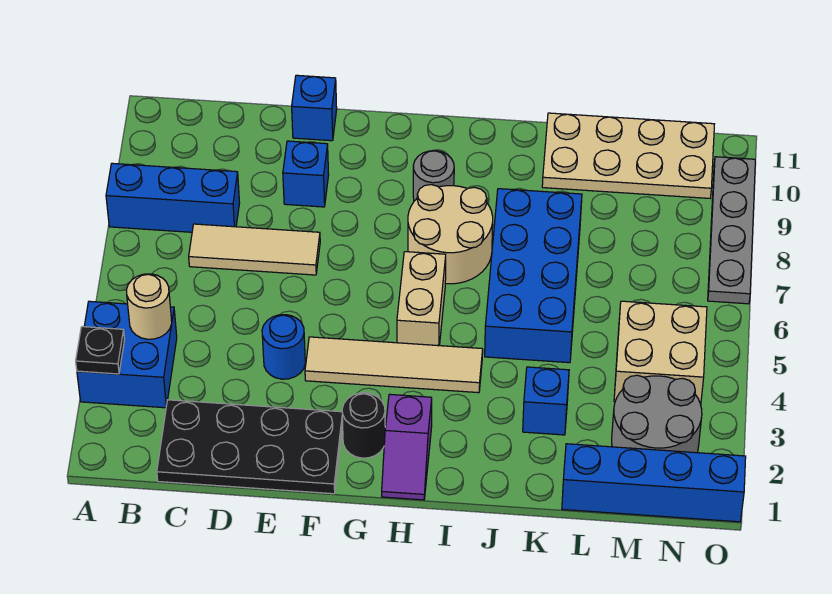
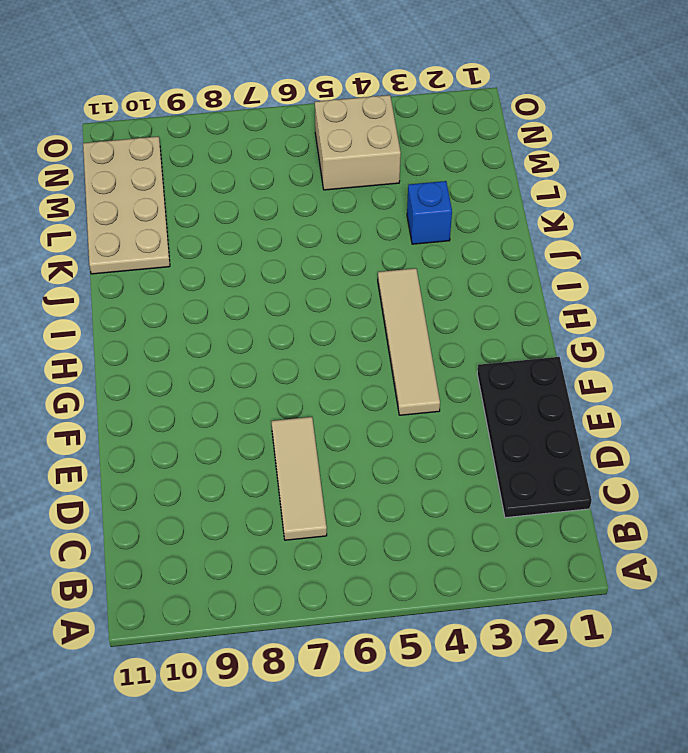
none -> blue 2x2 brick [77,301,177,408]
none -> blue 1x3 brick [106,163,240,232]
none -> blue 1x1 round brick [262,315,305,379]

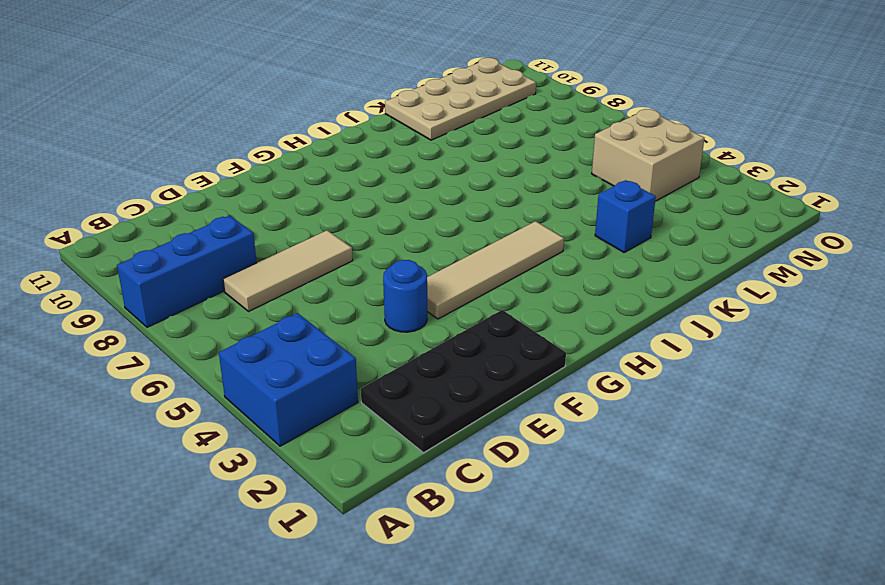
none -> blue 1x1 brick [283,141,329,207]
none -> blue 1x1 brick [292,75,337,141]
none -> black 1x1 round brick [342,393,385,458]

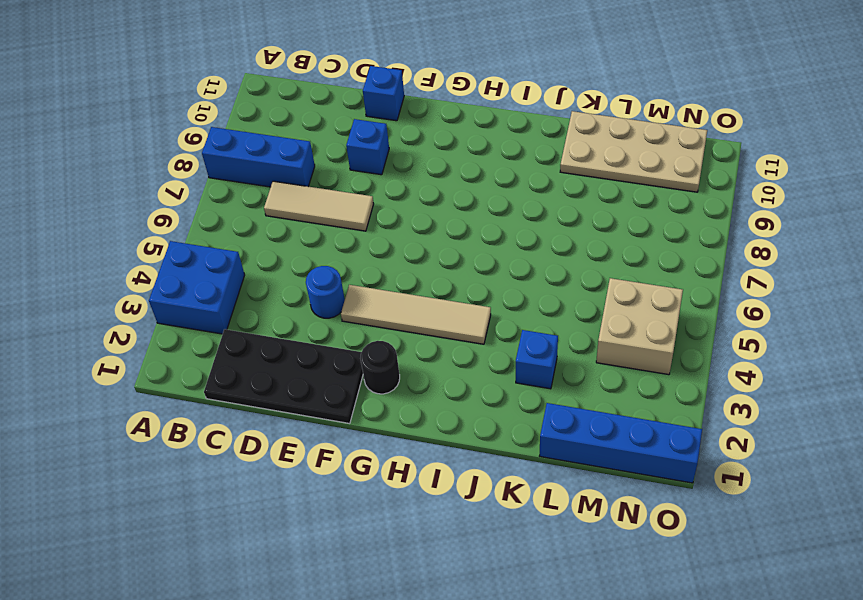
none -> purple 1x2 slope [382,394,432,500]
none -> tan 1x2 brick [397,252,446,346]
none -> tan 2x2 round brick [408,185,493,284]

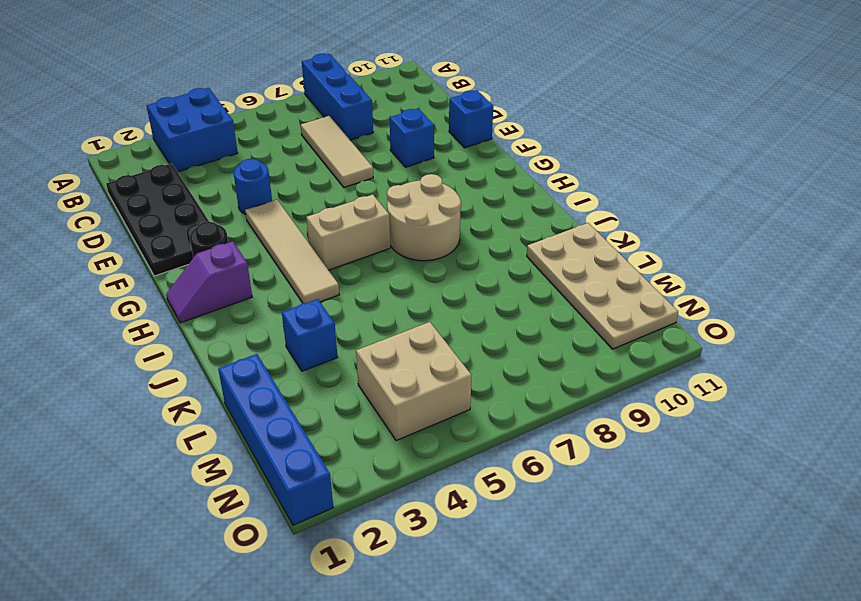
none -> grey 1x1 round brick [413,151,454,201]
none -> blue 2x4 brick [485,189,582,363]
none -> grey 2x2 round brick [612,375,702,453]

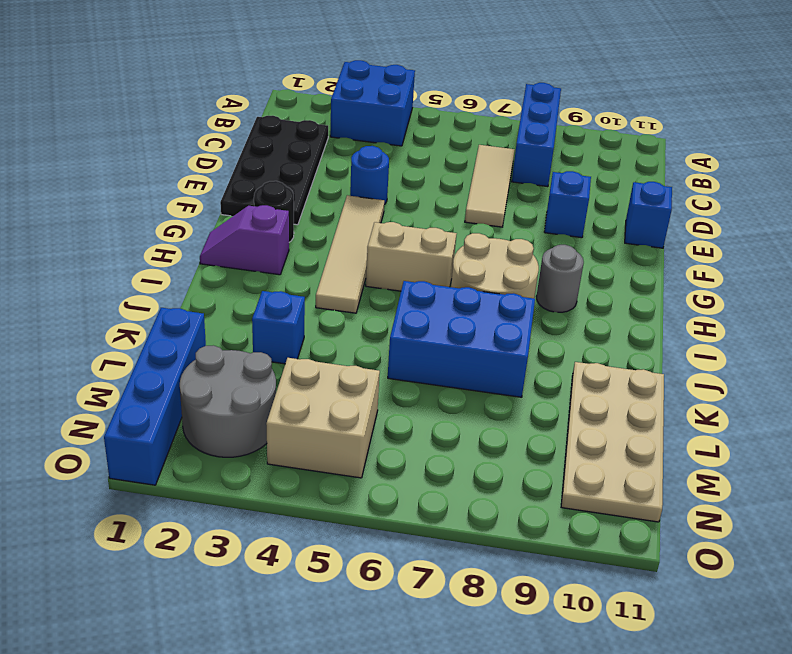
blue 2x3 brick [388,281,535,397] -> blue 2x4 brick [485,189,582,363]
none -> grey 1x4 plate [708,157,755,304]
none -> black 1x1 plate [76,327,125,374]
none -> tan 1x1 round brick [126,274,172,339]

